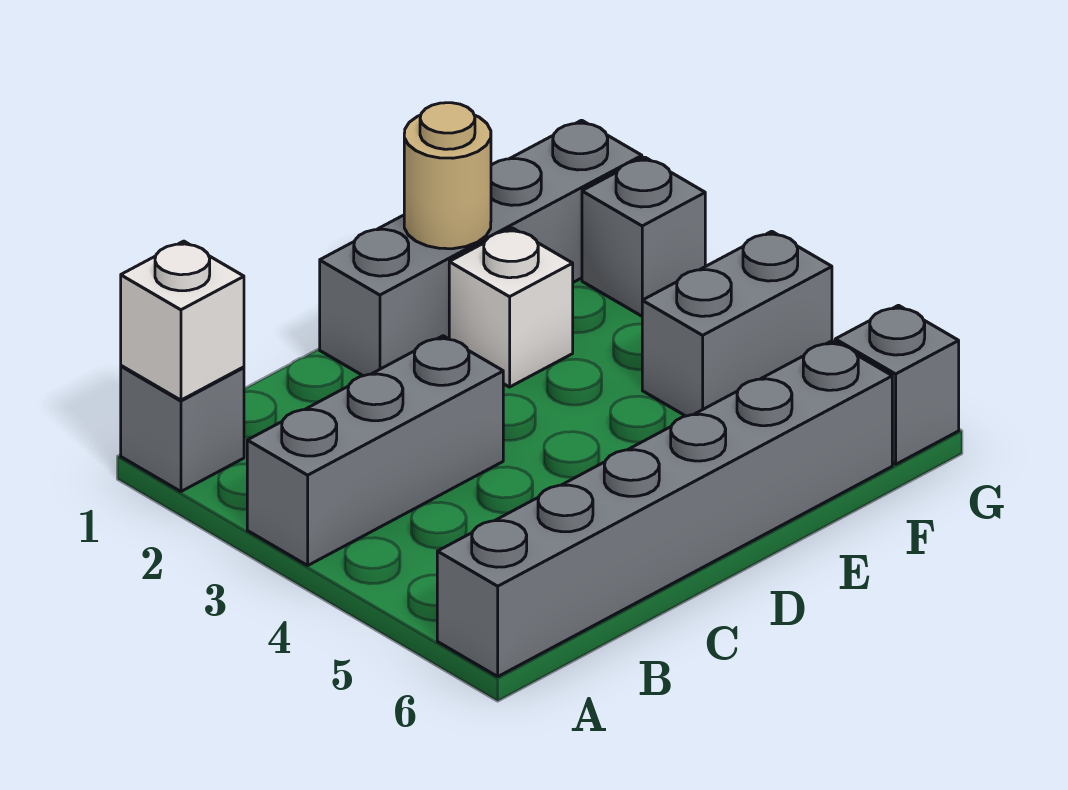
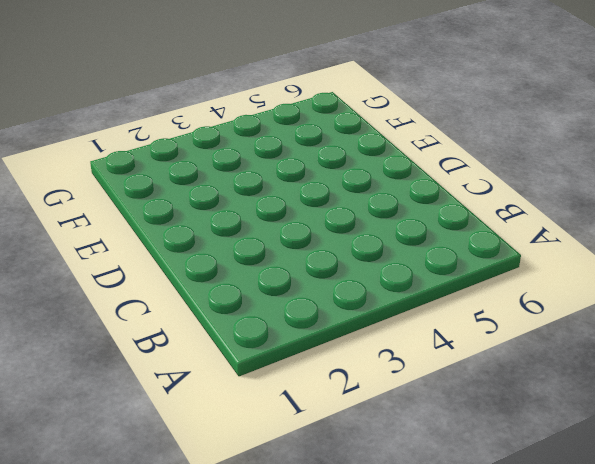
none -> grey 1x1 brick [121,366,244,491]
none -> grey 1x3 brick [247,336,503,565]

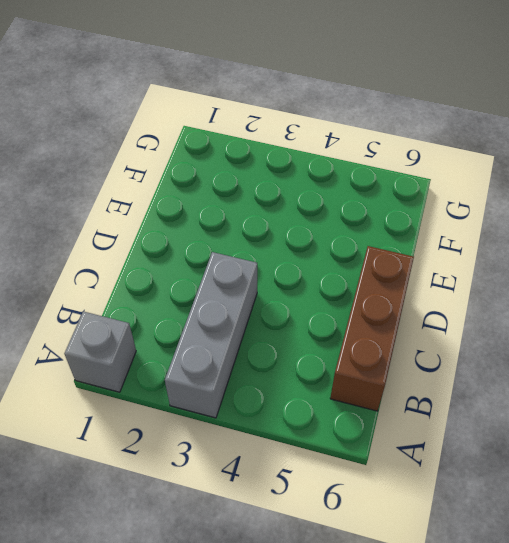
brown 1x3 brick [330,246,414,411] -> grey 1x6 brick [437,341,892,676]
none -> grey 1x4 brick [320,120,642,376]
none -> white 1x1 brick [449,228,573,387]

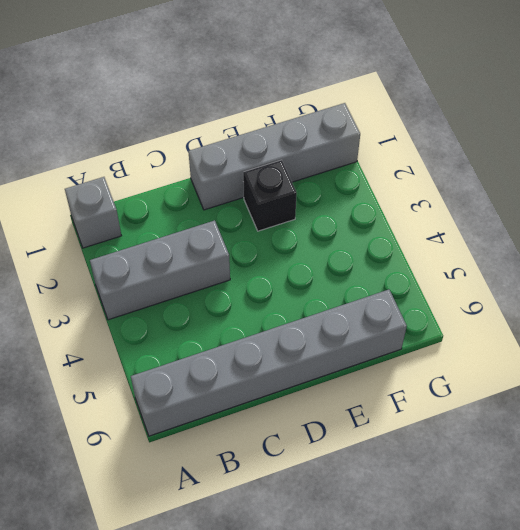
black 1x1 brick [243,160,297,231] -> white 1x1 brick [449,228,573,387]
none -> grey 1x2 brick [642,231,832,416]
none -> grey 1x1 brick [582,157,705,316]

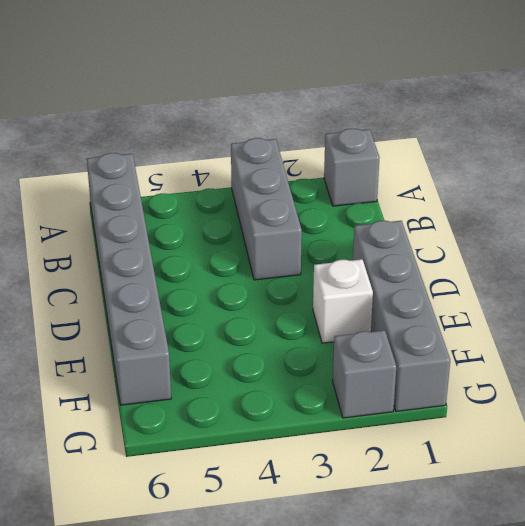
none -> grey 1x2 brick [642,231,832,416]
none -> grey 1x1 brick [835,305,959,464]

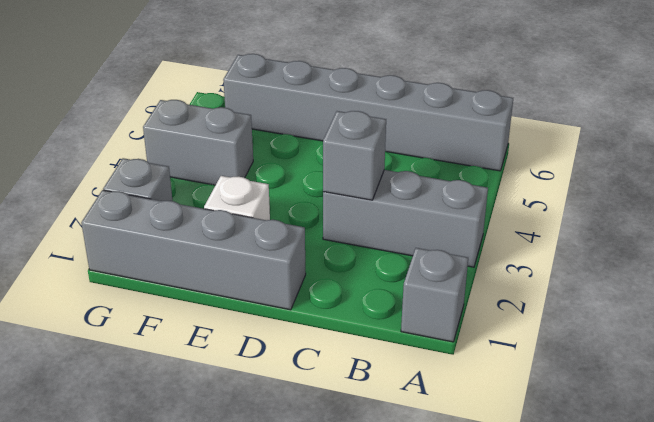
grey 1x1 brick [323,111,386,200] -> grey 1x1 brick moved to [835,305,959,464]
none -> white 1x1 brick [121,241,244,400]
none -> tan 1x1 round brick [404,103,491,249]

